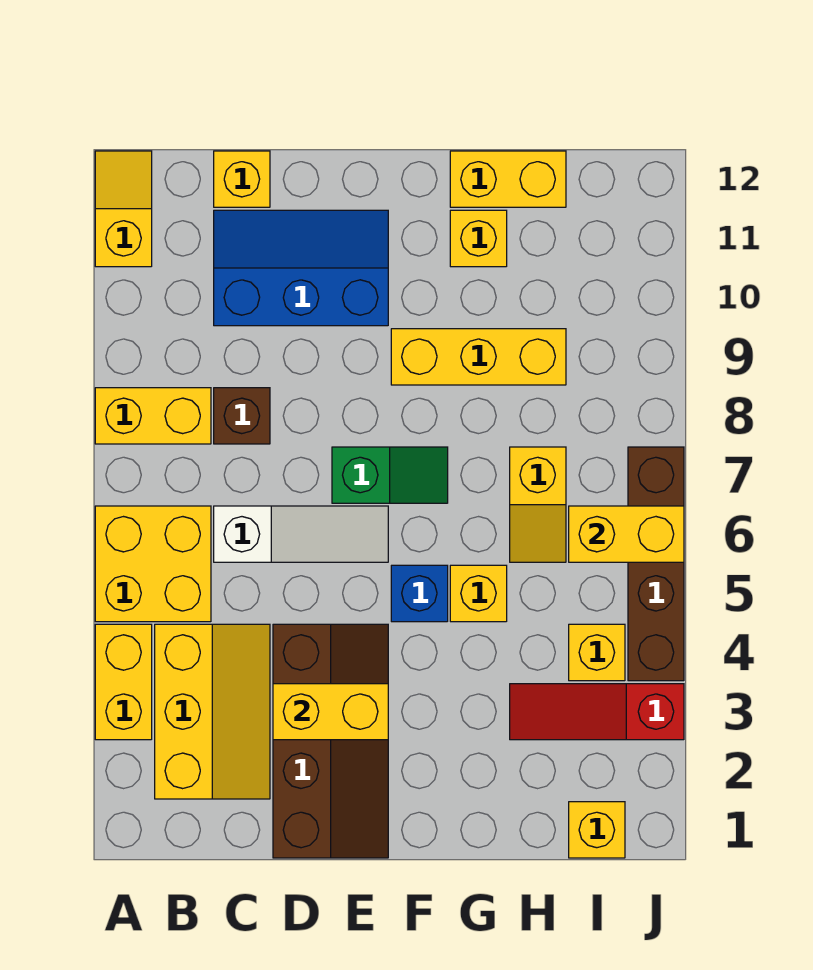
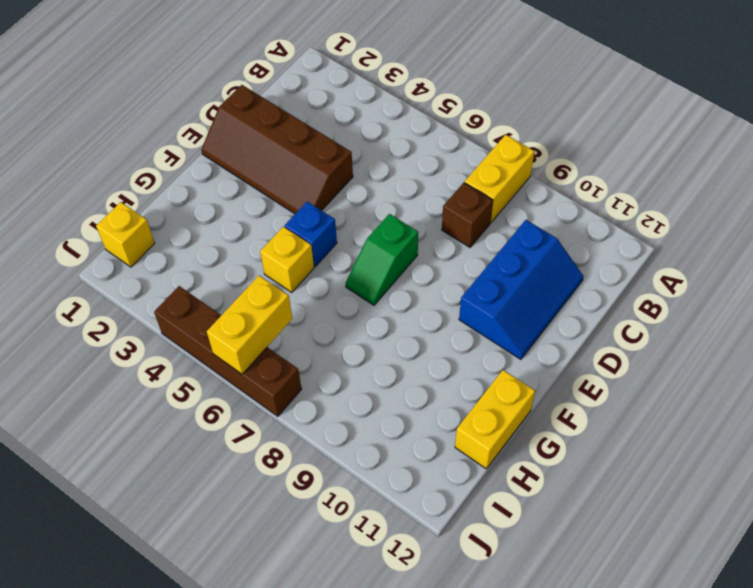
none -> yellow 1x2 brick [95,624,152,740]
none -> yellow 2x2 brick [95,506,211,622]
none -> yellow 1x2 slope [95,151,152,267]

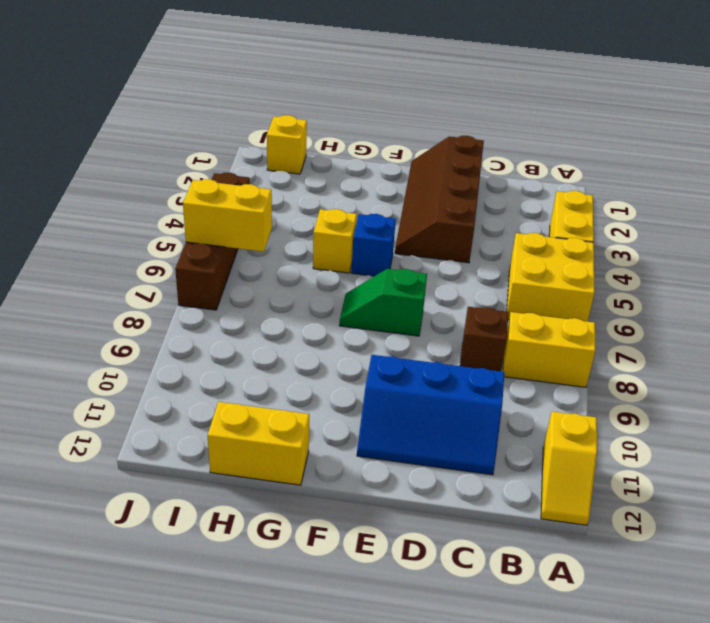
none -> yellow 2x3 slope [155,624,270,799]
none -> white 1x3 slope [214,506,388,562]
none -> yellow 1x1 brick [214,151,270,207]

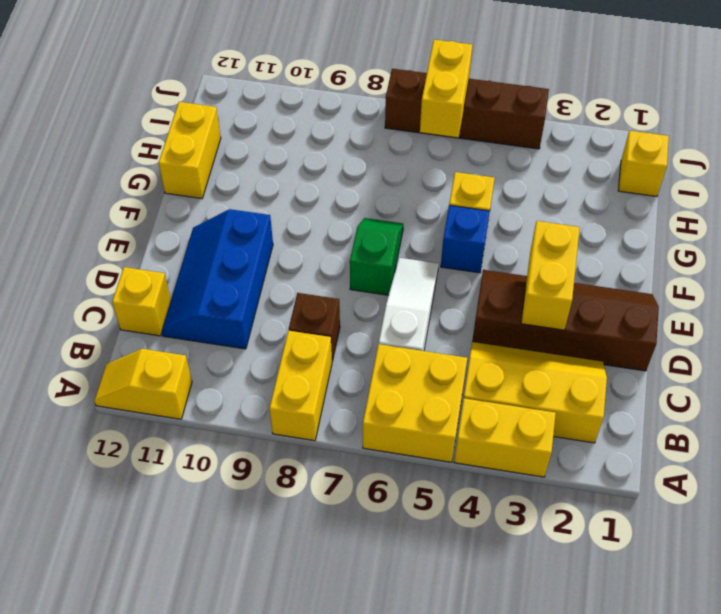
none -> yellow 1x3 brick [391,329,566,385]
none -> yellow 1x1 brick [450,210,507,267]
none -> red 1x3 slope [510,684,684,740]

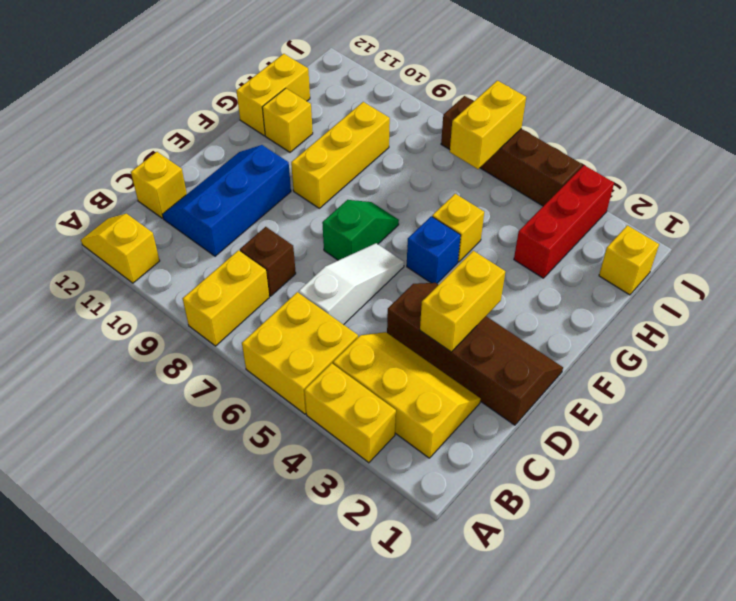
red 1x3 brick [514,165,614,278] -> red 1x3 slope [510,684,684,740]
none -> yellow 1x2 slope [510,447,566,562]
none -> yellow 1x1 brick [569,624,625,681]

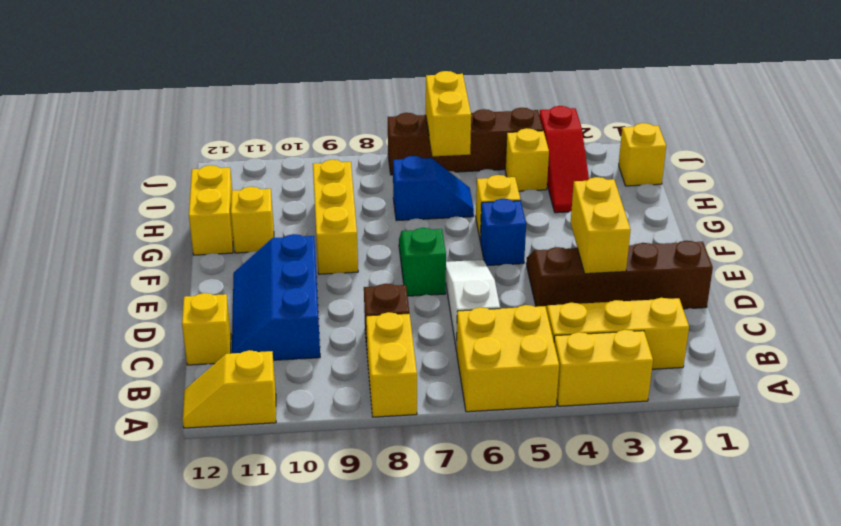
blue 1x2 slope [393,156,474,221] -> yellow 1x2 slope [510,447,566,562]

